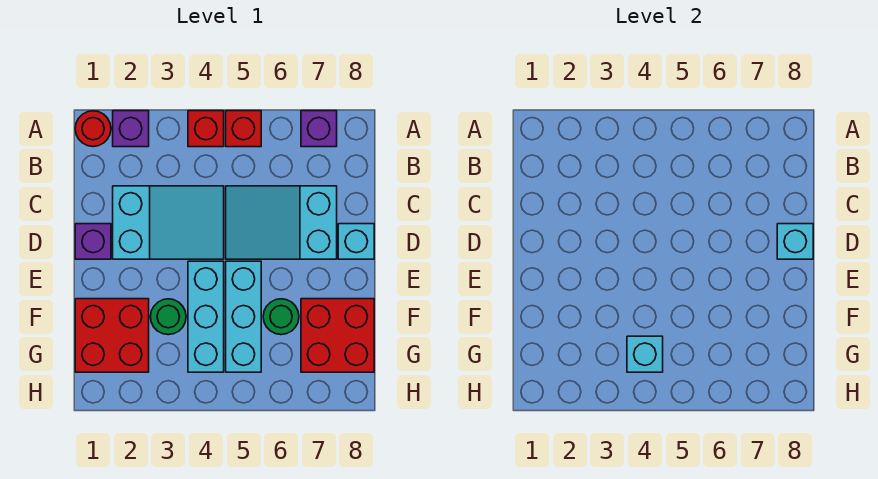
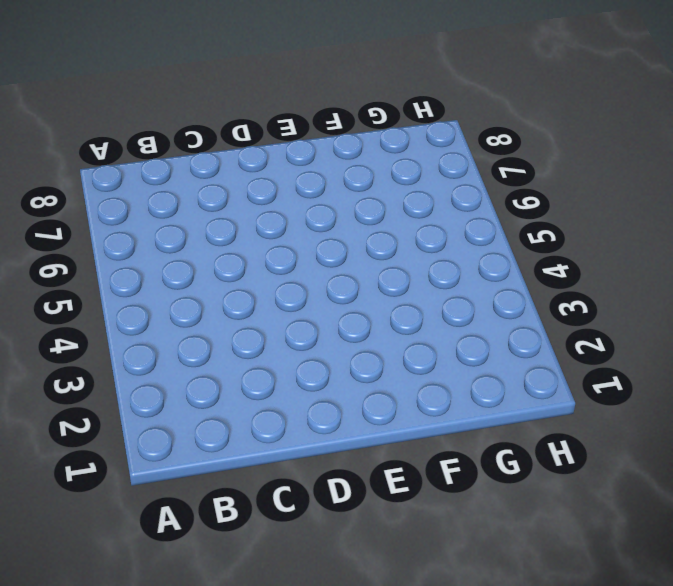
none -> red 1x1 round brick [75,111,111,147]
none -> purple 1x1 brick [113,111,149,147]
none -> red 1x1 brick [188,111,224,147]

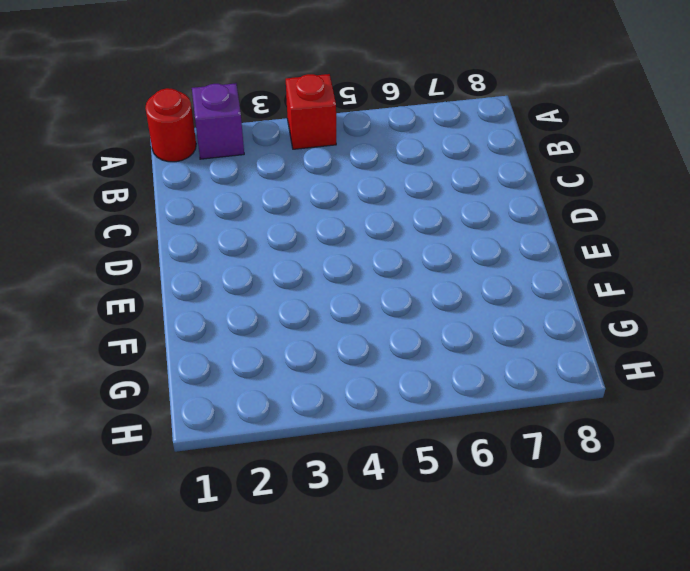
none -> red 1x1 brick [226,111,261,147]
none -> purple 1x1 brick [301,111,337,147]
none -> cyan 2x3 slope [113,186,224,259]

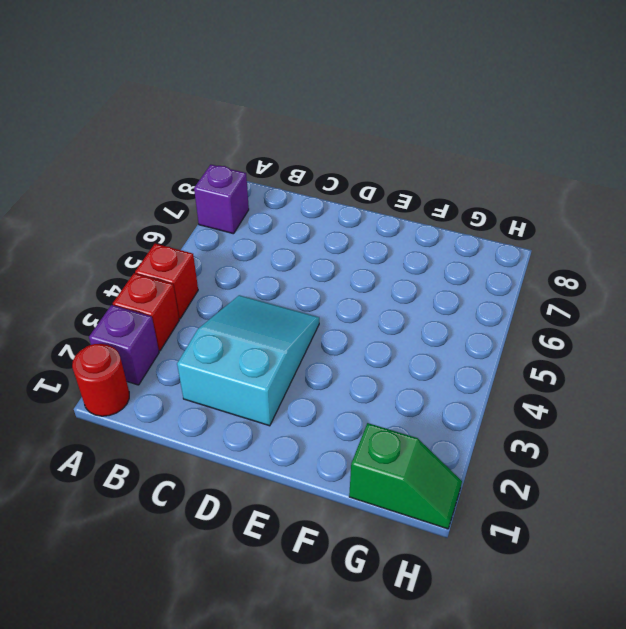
red 1x1 brick [113,273,179,351] -> red 1x1 brick moved to [226,111,261,147]
green 1x2 slope [349,423,462,529] -> red 2x2 brick [75,299,149,372]
none -> cyan 2x3 slope [226,186,337,259]
none -> purple 1x1 brick [75,224,111,259]
none -> cyan 1x1 brick [338,224,374,259]

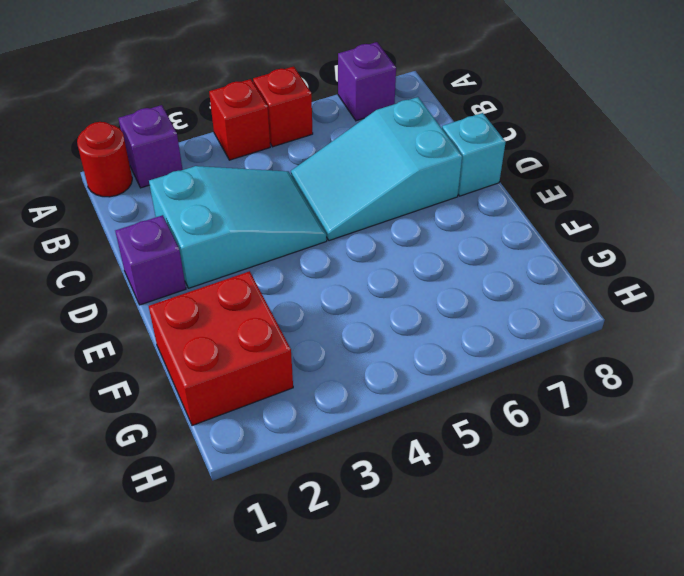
none -> cyan 1x3 brick [188,261,224,372]
none -> cyan 1x3 brick [226,261,261,372]
none -> green 1x1 round brick [150,299,186,335]

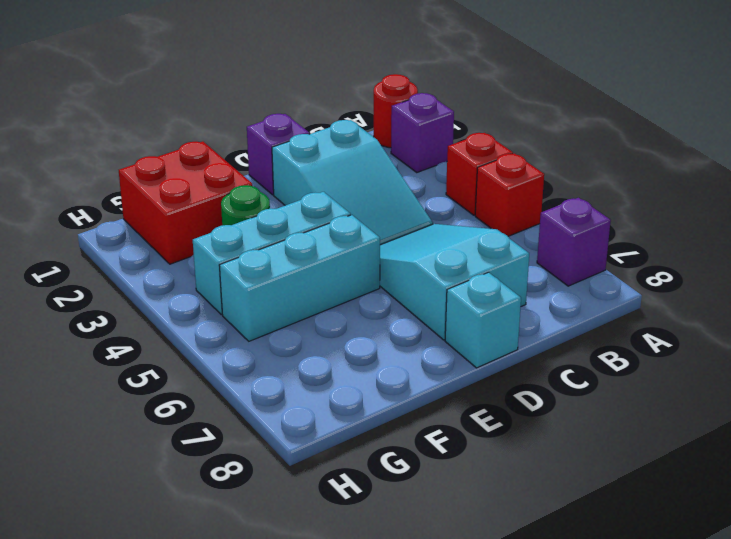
none -> green 1x1 round brick [263,299,299,335]
none -> red 2x2 brick [301,299,374,372]
none -> cyan 1x1 brick [777,224,813,259]

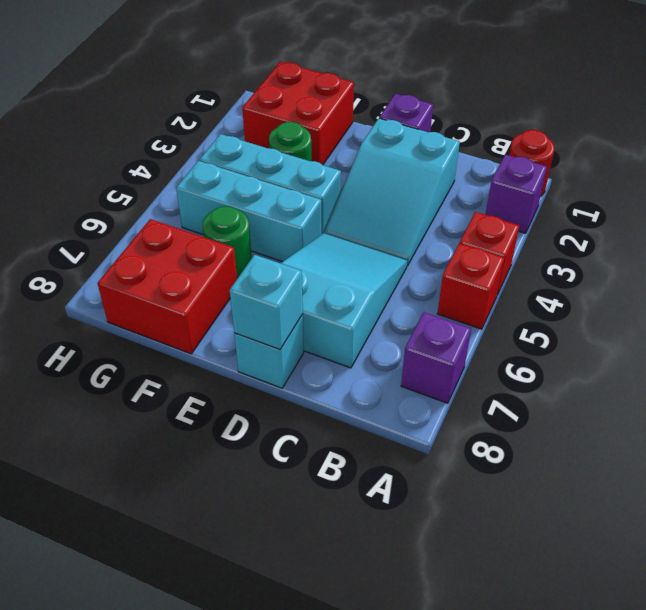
none -> cyan 1x1 brick [627,336,663,372]

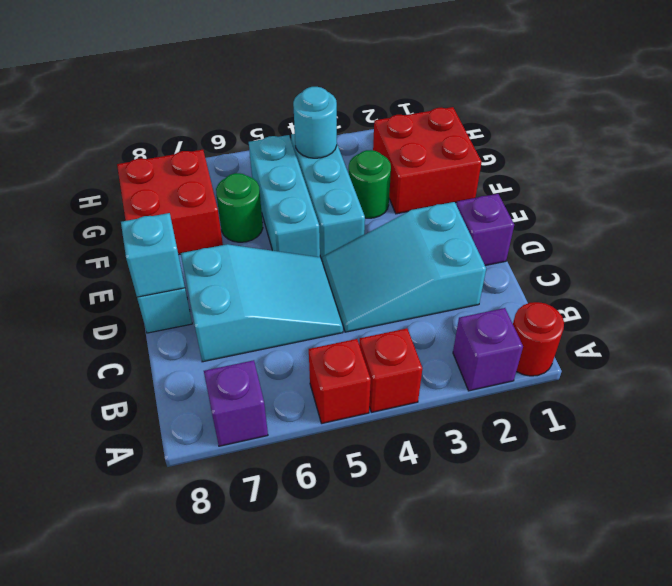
cyan 1x1 round brick [293,87,337,158] -> cyan 1x1 brick [627,336,663,372]

